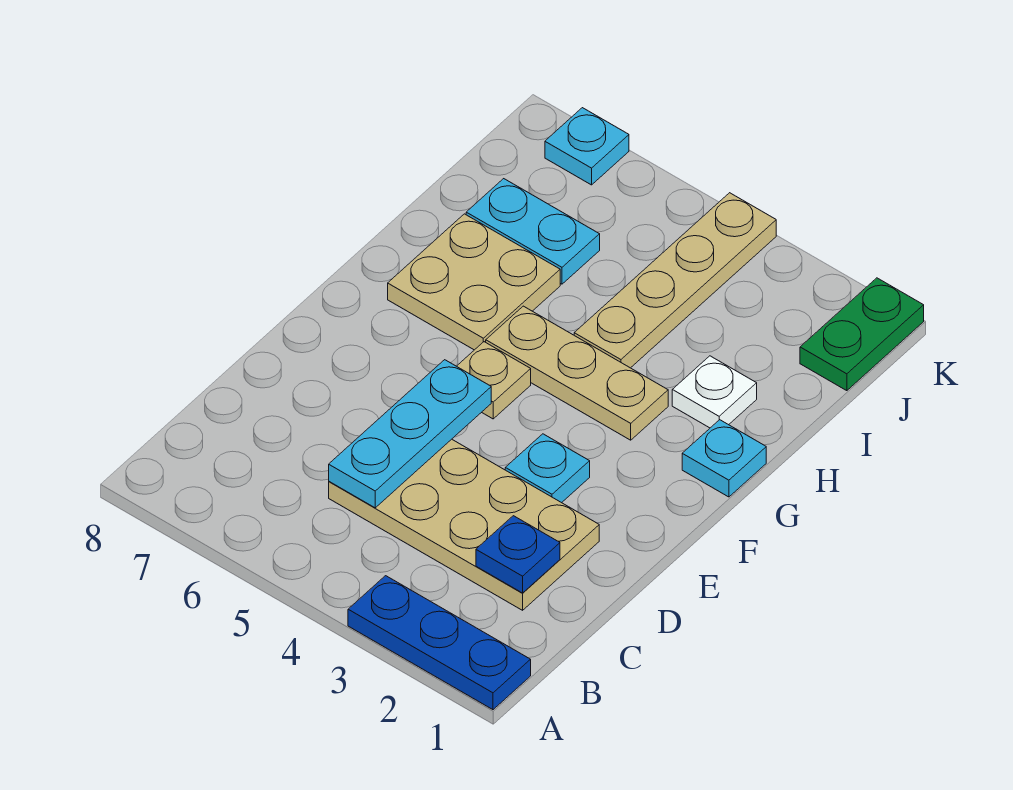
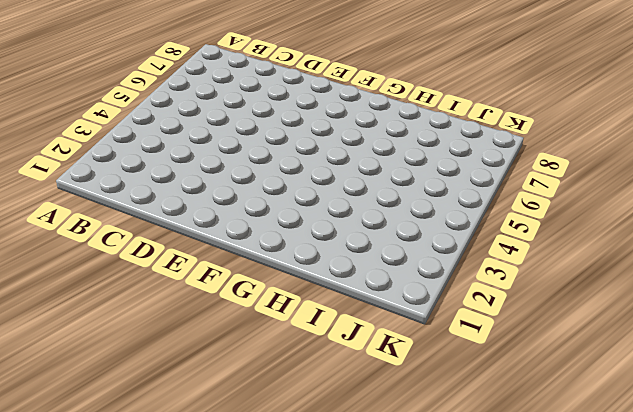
none -> blue 1x3 plate [348,576,531,710]
none -> tan 2x4 plate [329,439,599,610]
none -> cyan 1x1 plate [505,434,590,503]

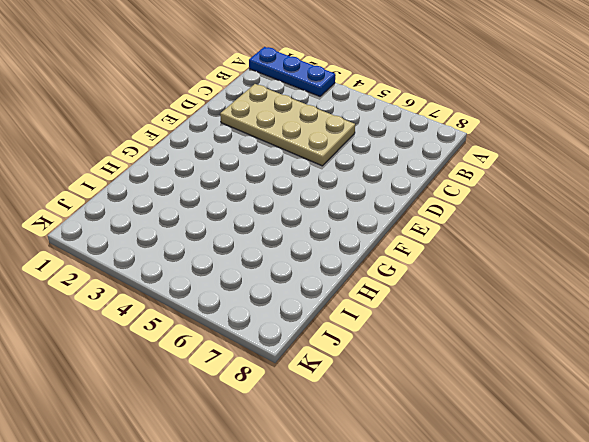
none -> cyan 1x1 plate [505,434,590,503]
none -> tan 1x1 plate [457,342,531,419]
none -> cyan 1x1 plate [682,420,766,497]

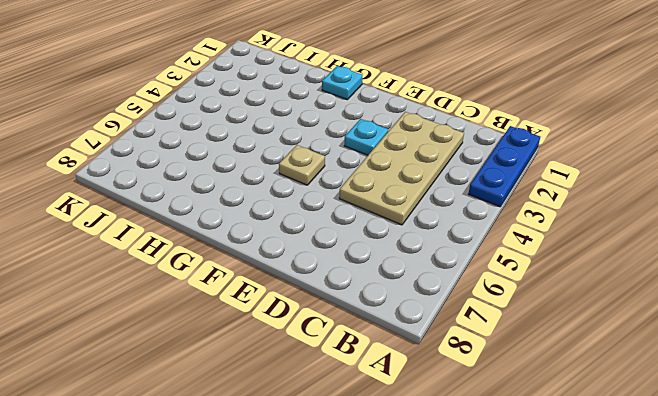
none -> tan 1x3 plate [486,306,668,440]
none -> tan 2x2 plate [388,214,560,350]
none -> white 1x1 plate [672,356,757,428]

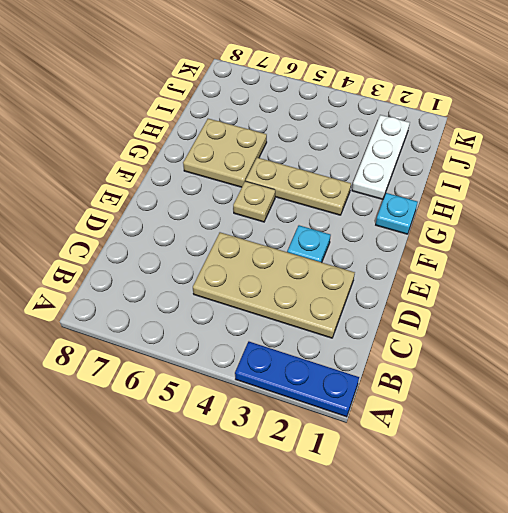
white 1x3 plate [352,115,410,199] -> white 1x1 plate [672,356,757,428]
none -> tan 1x4 plate [574,193,776,368]
none -> cyan 1x2 plate [466,179,600,284]
none -> green 1x2 plate [800,278,924,391]

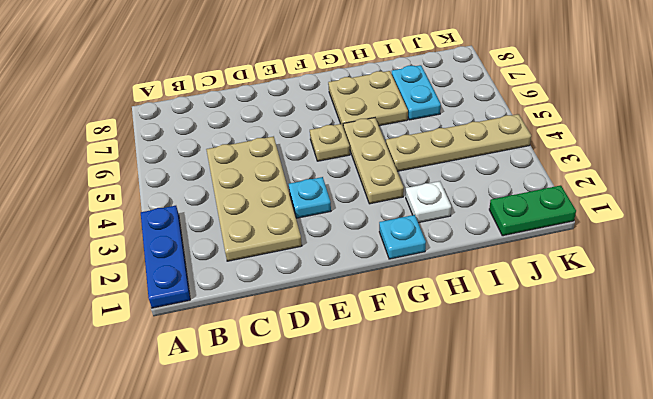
none -> cyan 1x1 plate [545,108,629,185]
none -> blue 1x1 plate [476,516,560,593]
none -> cyan 1x3 plate [329,360,491,508]

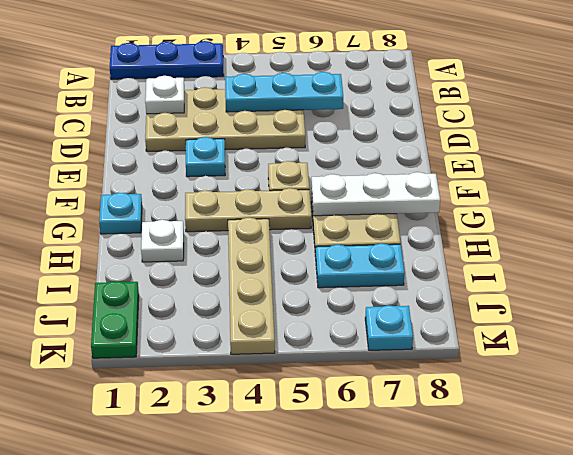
white 1x1 plate [145,76,184,114] -> blue 1x1 plate [476,516,560,593]
cyan 1x3 plate [225,72,343,112] -> cyan 1x3 plate turned to [329,360,491,508]
white 1x3 plate [311,172,440,216] -> none

